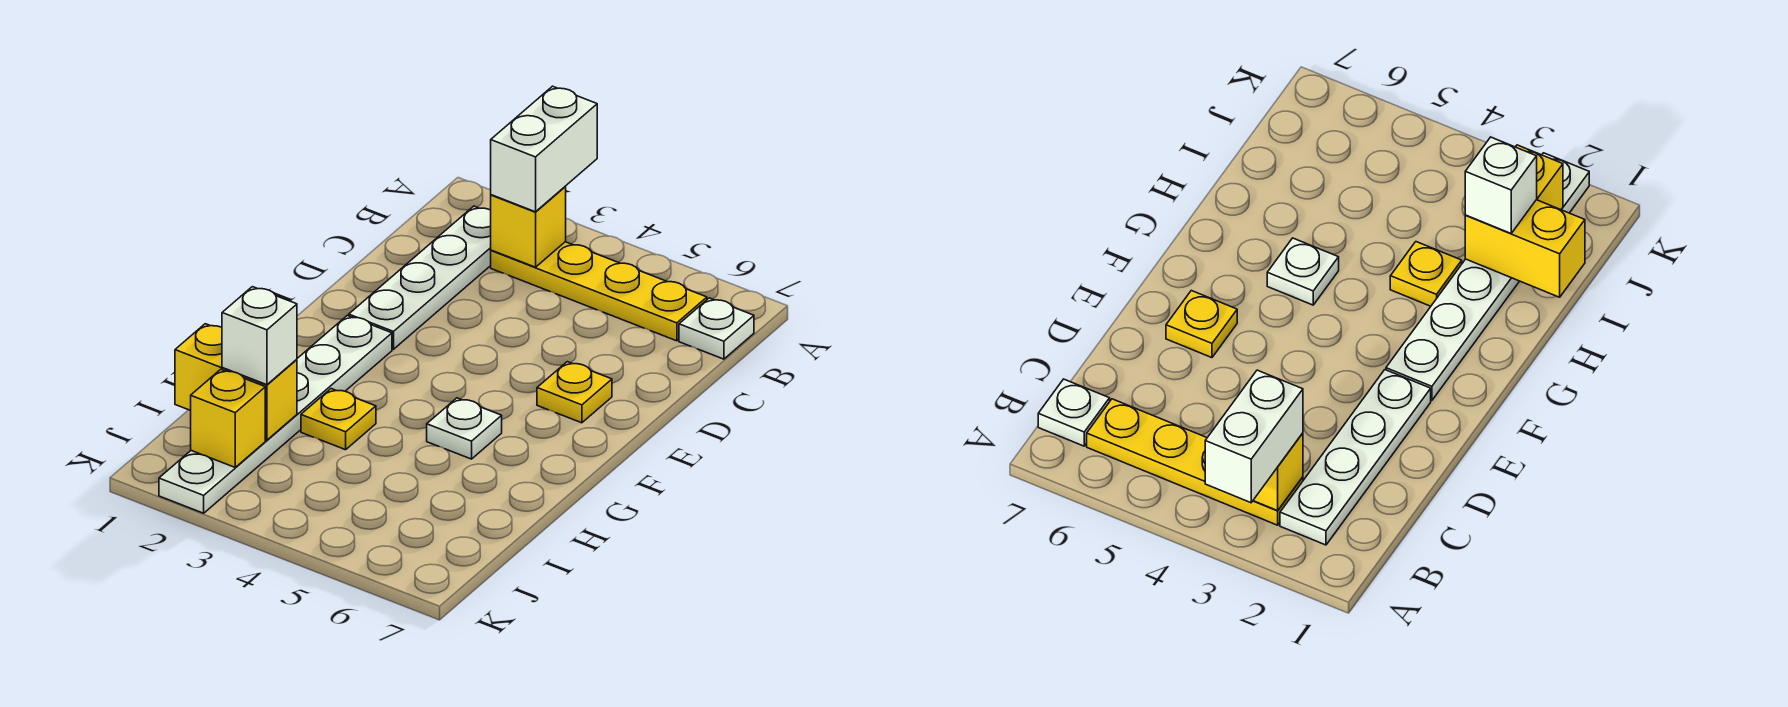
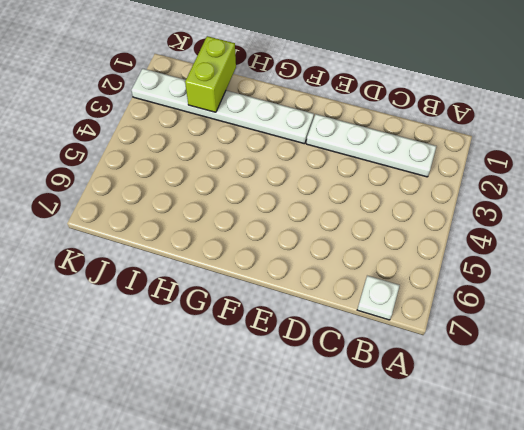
lime 1x2 brick [185,36,236,112] -> yellow 1x2 brick [175,324,297,440]
none -> yellow 1x4 plate [491,242,707,341]
none -> yellow 1x1 plate [537,362,612,423]
none -> white 1x1 plate [427,398,502,459]

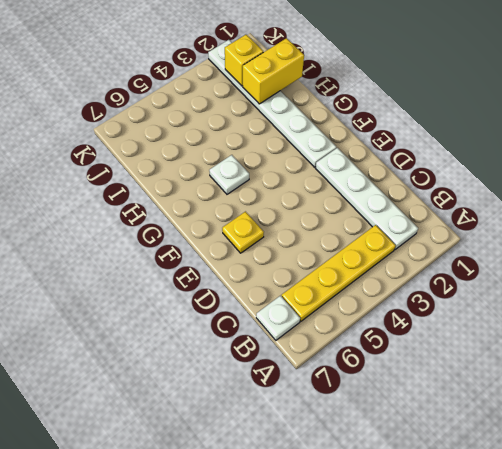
none -> yellow 1x1 plate [301,389,376,450]
none -> yellow 1x1 brick [491,187,566,267]
none -> white 1x2 brick [491,86,597,212]

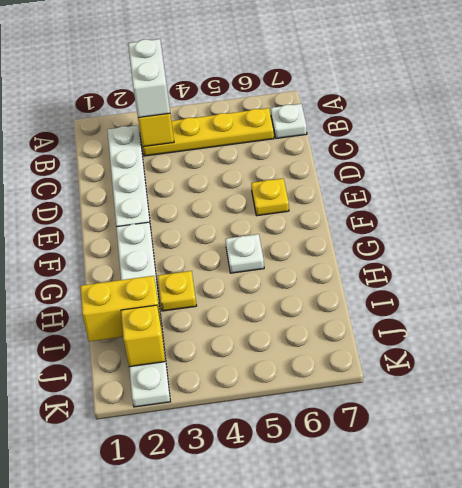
none -> white 1x1 brick [222,287,297,385]

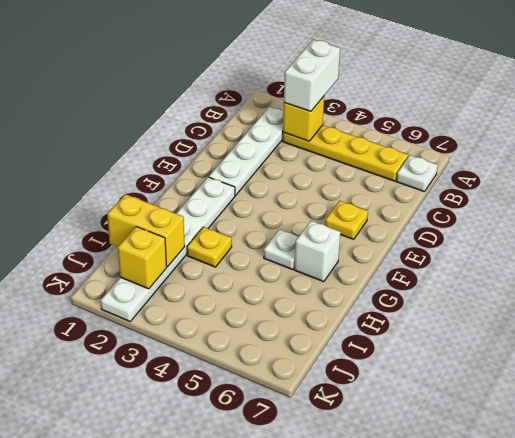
white 1x1 brick [294,221,341,282] -> white 1x1 brick moved to [222,287,297,385]

